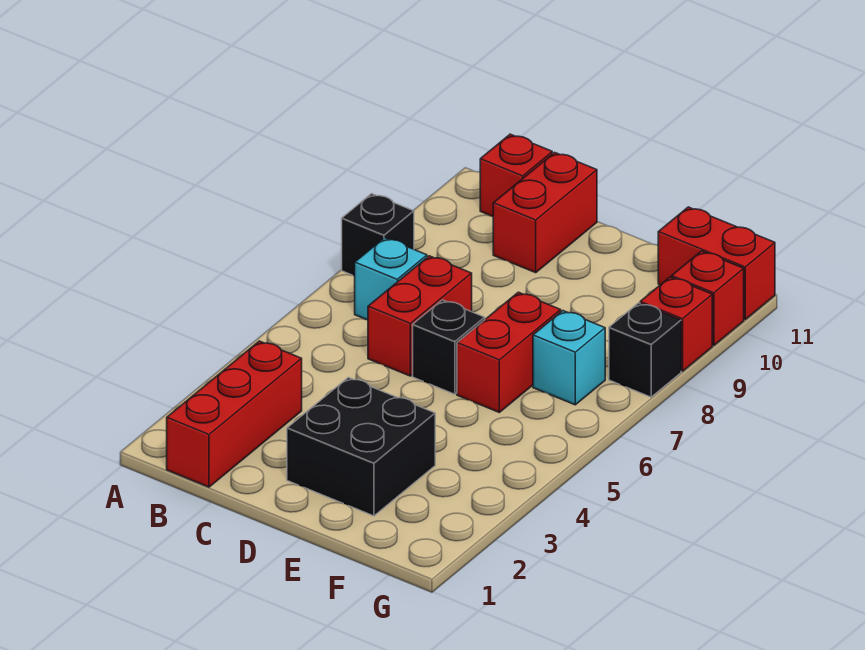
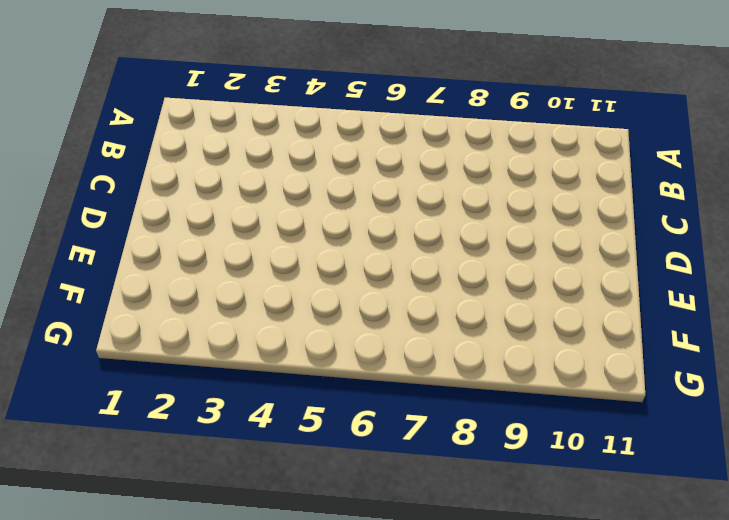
none -> black 1x1 brick [342,194,414,276]
none -> red 1x3 brick [167,341,302,487]
none -> cyan 1x1 brick [355,238,427,320]

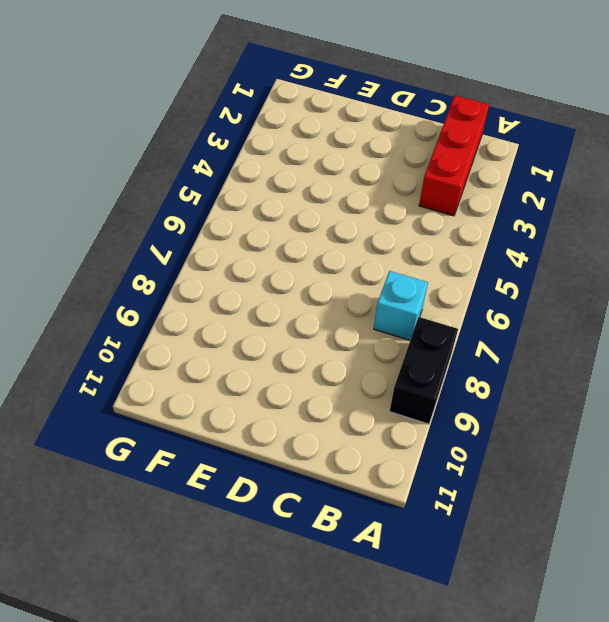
black 1x2 brick [390,317,458,424] -> black 1x1 brick [342,194,414,276]
none -> red 1x1 brick [480,134,552,216]
none -> red 1x2 brick [368,256,472,376]
none -> red 1x2 brick [493,152,597,273]

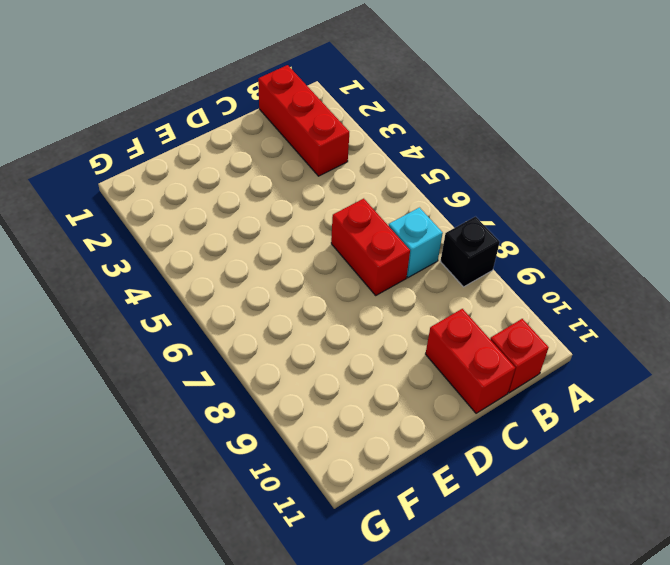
none -> black 2x2 brick [287,378,435,516]
none -> black 1x1 brick [413,300,485,394]
none -> red 1x2 brick [457,292,561,412]

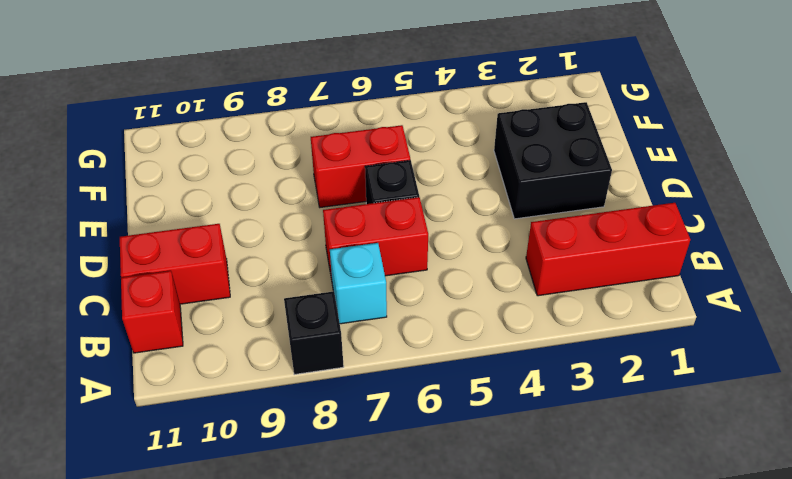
none -> cyan 1x1 brick [533,311,605,405]
none -> red 1x2 brick [658,207,775,319]
none -> black 1x1 brick [609,303,681,397]

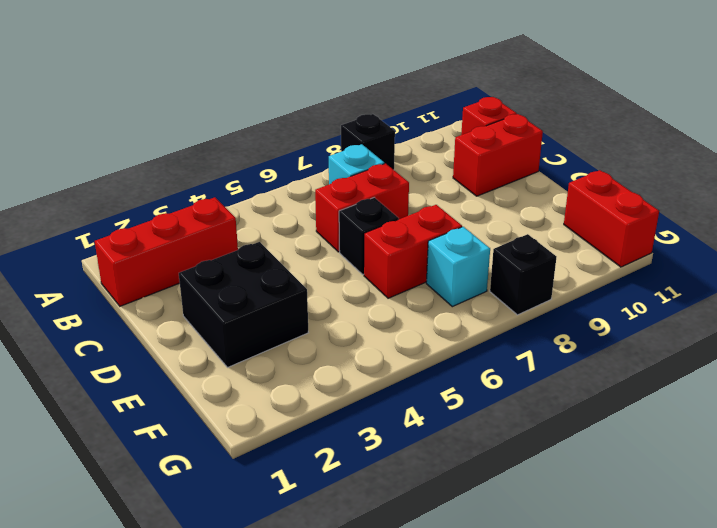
none -> red 1x1 brick [640,277,712,371]
none -> red 1x1 brick [672,251,744,345]

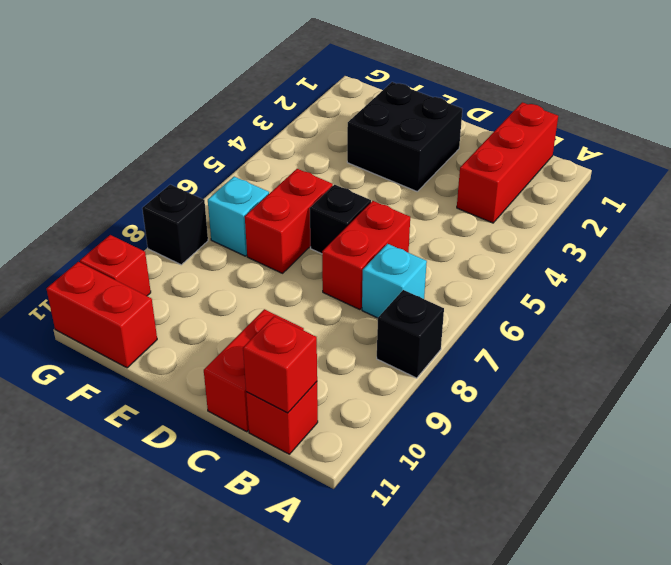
red 1x1 brick [243,316,317,413] -> red 1x1 brick moved to [640,277,712,371]

